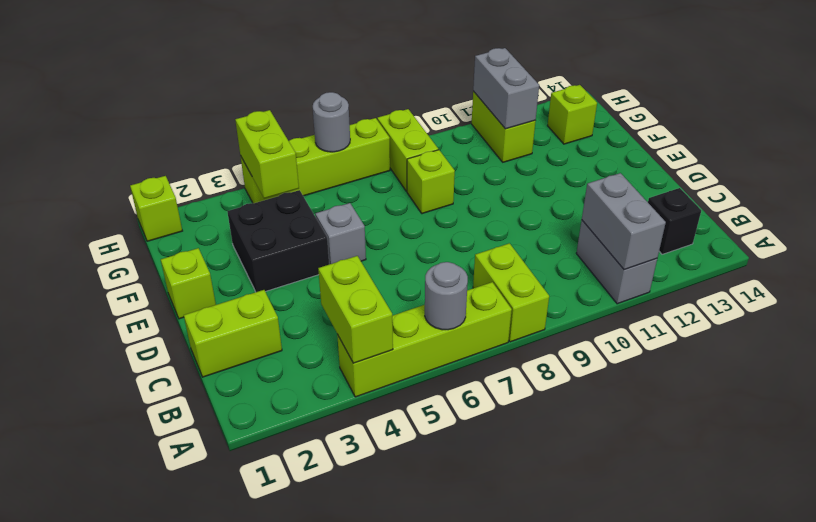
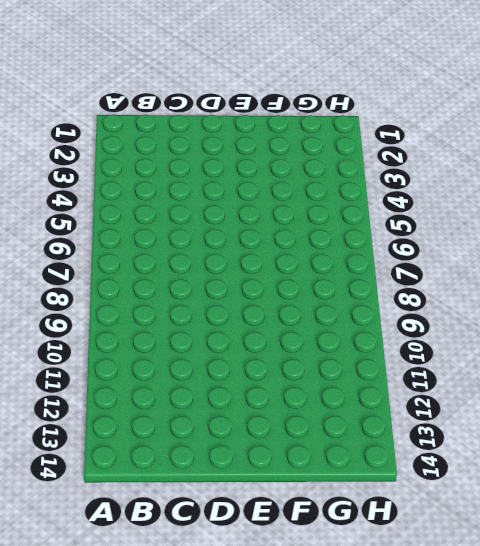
none -> lime 1x4 brick [337,282,512,397]
none -> lime 1x2 brick [473,243,549,342]
none -> grey 1x2 brick [576,220,657,304]

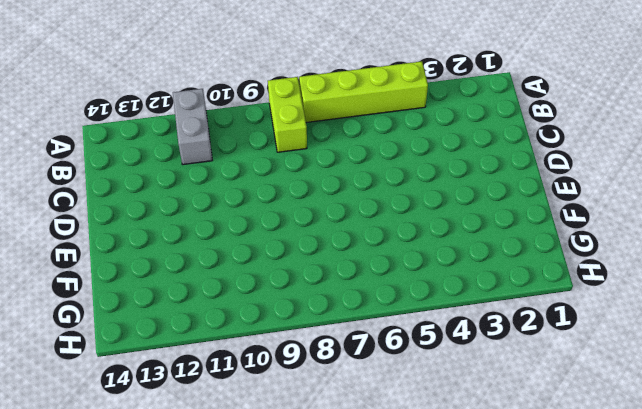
none -> black 1x1 brick [648,188,701,254]
none -> lime 1x2 brick [184,290,282,377]
none -> lime 1x1 brick [161,248,216,319]

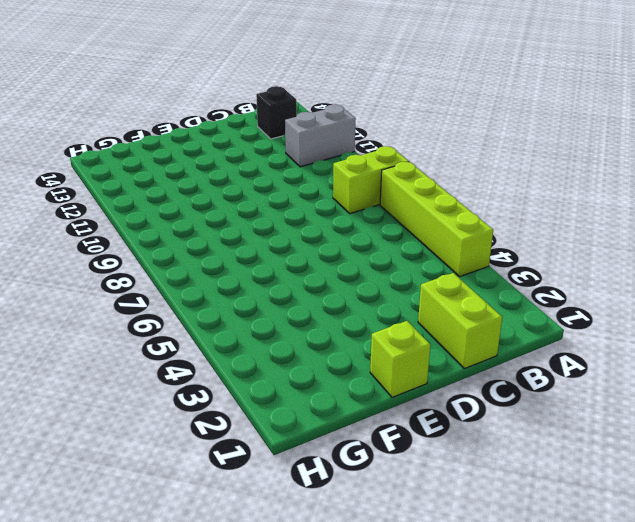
none -> black 2x2 brick [227,190,329,292]
none -> grey 1x1 brick [315,203,366,264]
none -> lime 1x1 brick [407,150,455,214]

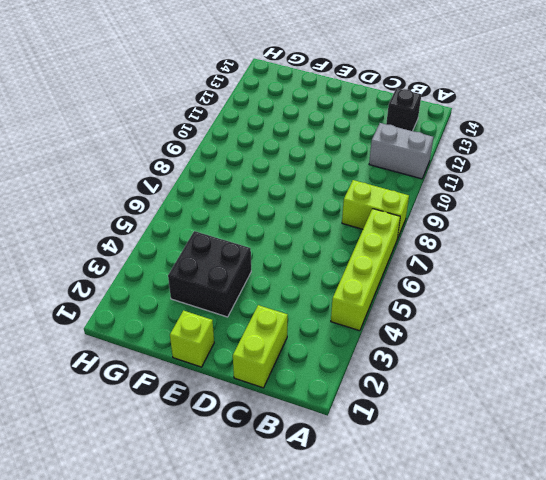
none -> grey 1x1 brick [315,203,366,264]
none -> lime 1x1 brick [407,150,455,214]
none -> lime 1x2 brick [377,109,438,191]

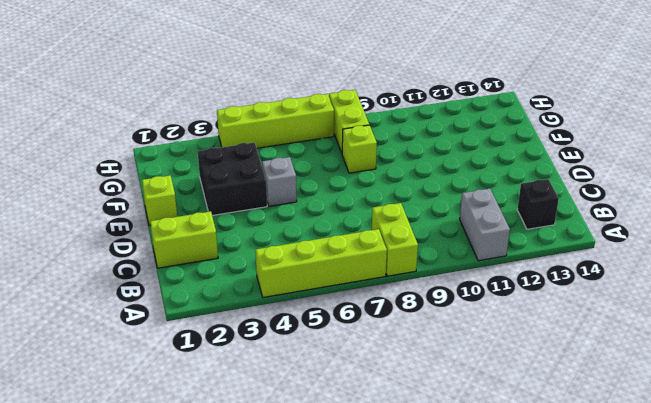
none -> lime 1x2 brick [472,91,535,162]
none -> lime 1x1 brick [547,85,597,144]
none -> lime 1x1 brick [130,176,182,241]

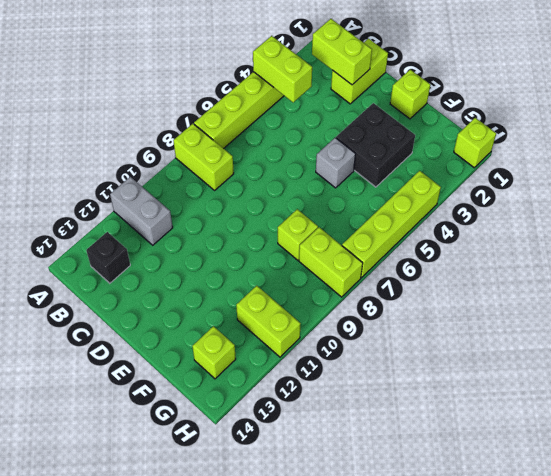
lime 1x2 brick [312,19,372,85] -> lime 1x2 brick moved to [235,110,299,199]
none -> grey 1x1 round brick [425,262,468,330]
none -> grey 1x2 brick [582,173,666,270]
none -> grey 1x2 brick [473,48,539,129]

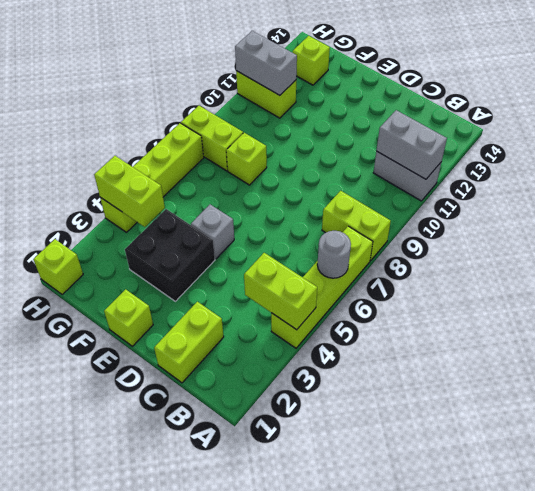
none -> black 1x1 brick [648,188,701,254]
none -> grey 1x1 round brick [313,92,350,152]

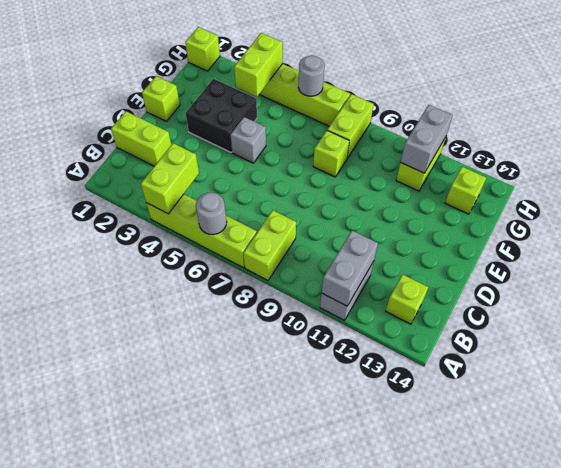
lime 1x1 brick [386,274,428,324] -> black 1x1 brick [648,188,701,254]

